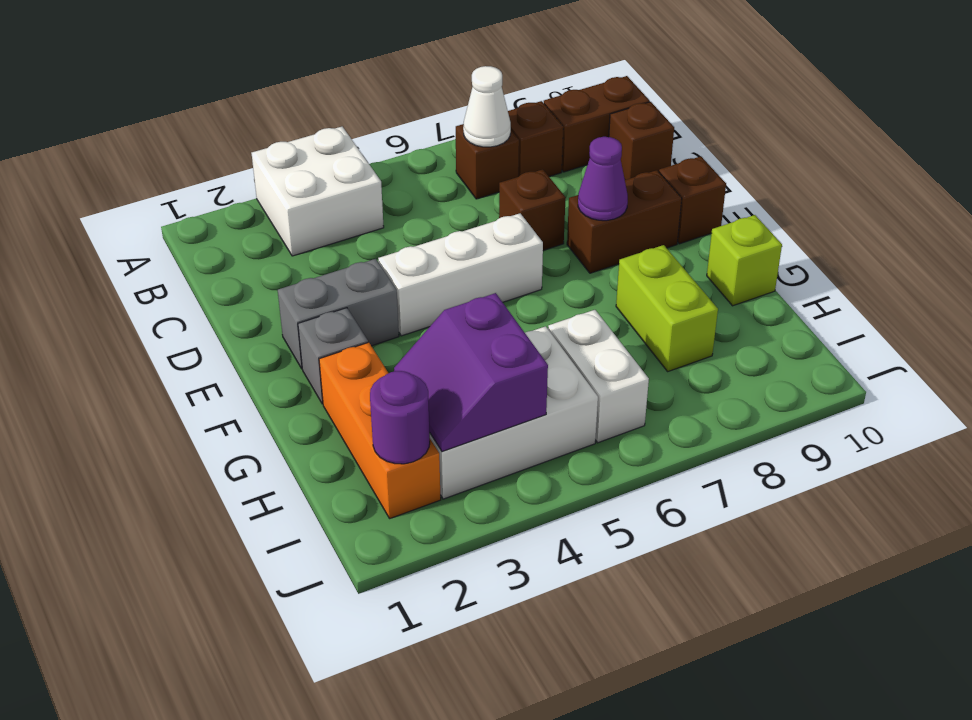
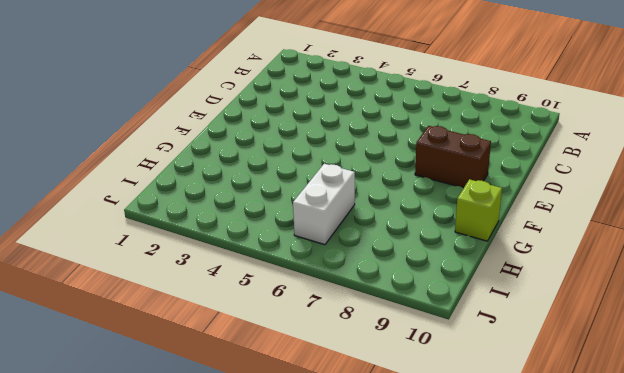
none -> white 2x2 brick [251,127,384,256]
none -> brown 1x1 brick [456,124,519,199]
none -> brown 1x1 brick [508,101,563,177]

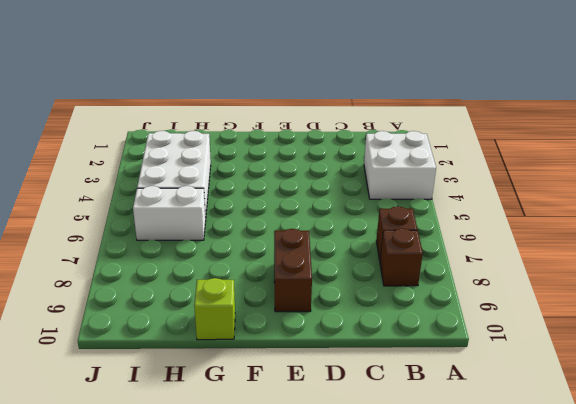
none -> brown 1x2 brick [544,76,650,172]
none -> brown 1x1 brick [609,102,674,180]
none -> brown 1x1 brick [499,169,566,250]

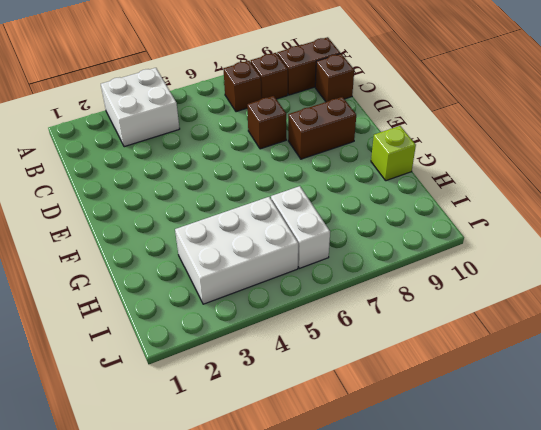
none -> grey 1x2 brick [278,259,399,369]
none -> white 1x3 brick [378,213,543,336]
none -> brown 1x1 brick [659,156,726,244]

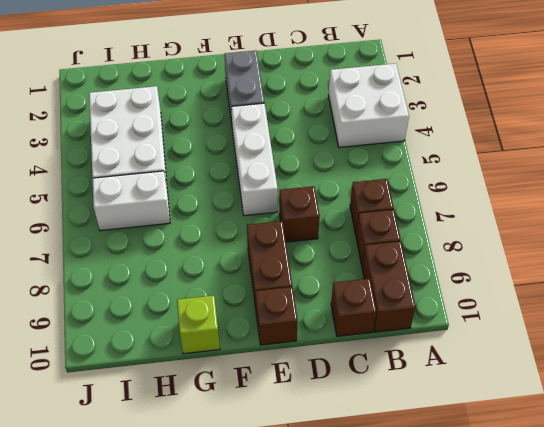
none -> grey 1x1 brick [298,308,368,404]
none -> orange 1x3 brick [319,342,441,518]
none -> lime 1x2 brick [616,245,718,371]

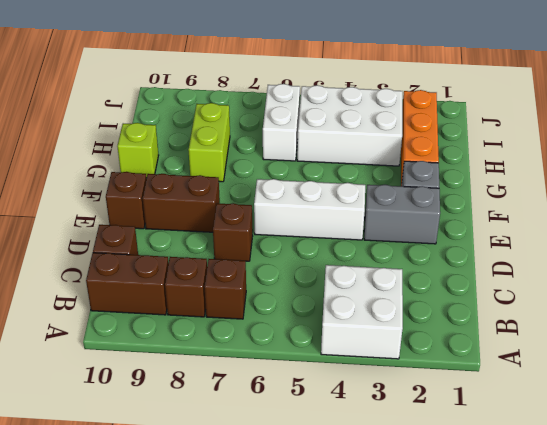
none -> white 1x1 cone [463,66,511,147]
none -> purple 1x1 cone [578,137,628,221]
none -> purple 2x2 slope [394,293,548,452]

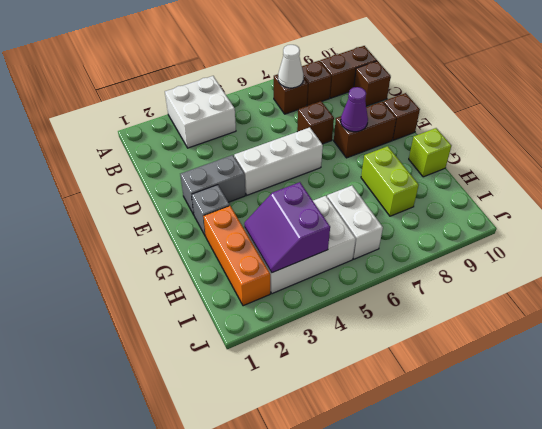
none -> purple 1x1 round brick [370,371,430,464]

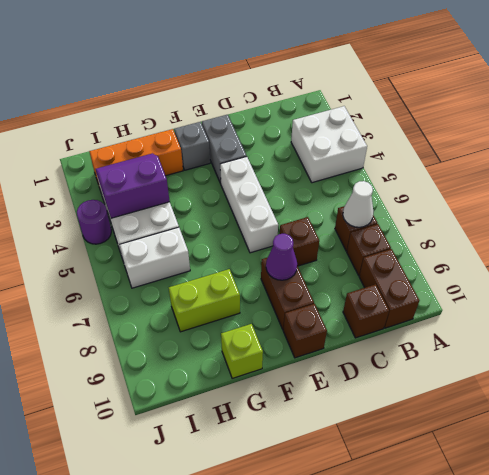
purple 1x1 round brick [77,200,111,244] -> purple 1x1 round brick moved to [370,371,430,464]

